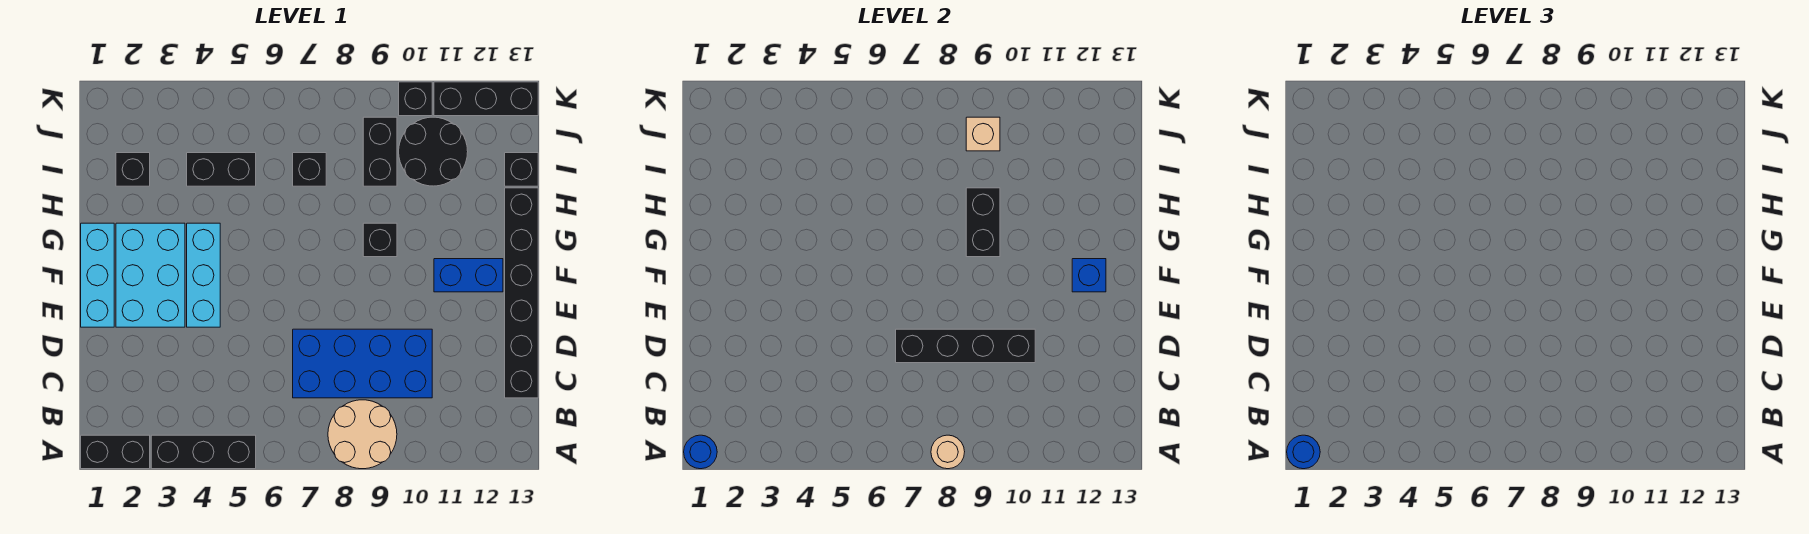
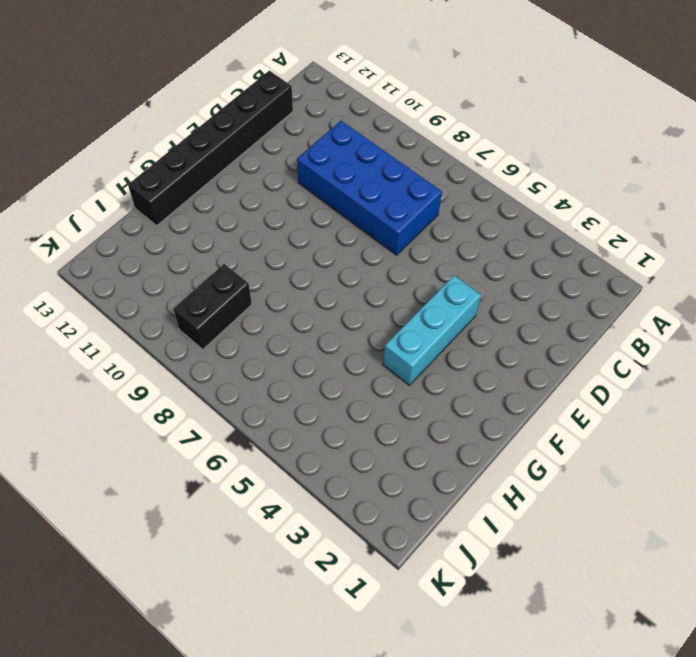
none -> black 1x2 brick [81,435,150,469]
none -> black 1x3 brick [151,435,256,469]
none -> tan 2x2 round brick [328,400,397,469]

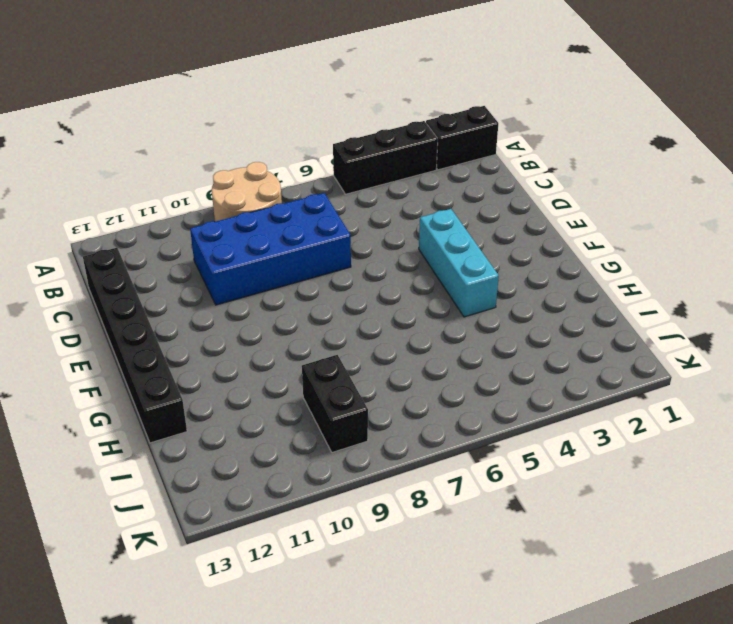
none -> cyan 1x3 brick [81,223,114,327]
none -> cyan 2x3 brick [116,223,185,327]
none -> blue 1x2 brick [434,259,503,292]

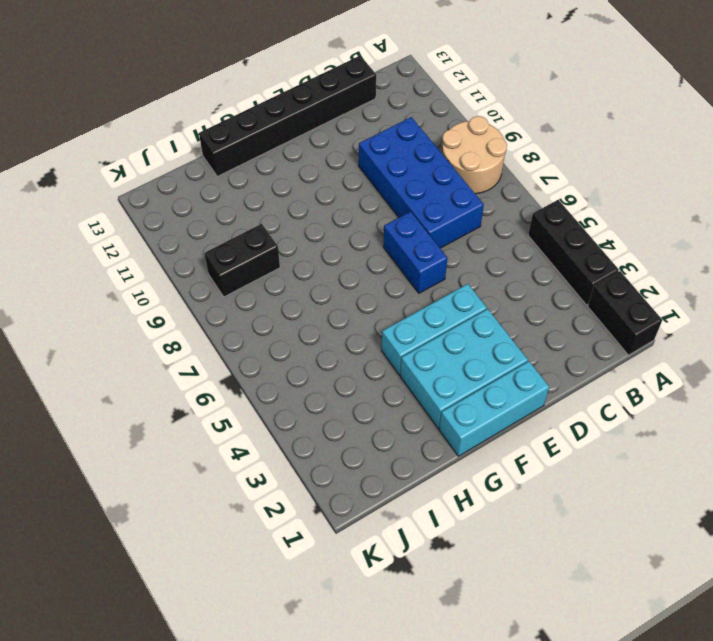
blue 1x2 brick [383,212,448,293] -> blue 1x2 brick moved to [434,259,503,292]
none -> black 1x1 brick [363,223,397,257]
none -> black 1x1 brick [116,153,150,186]
none -> black 1x2 brick [187,153,256,186]

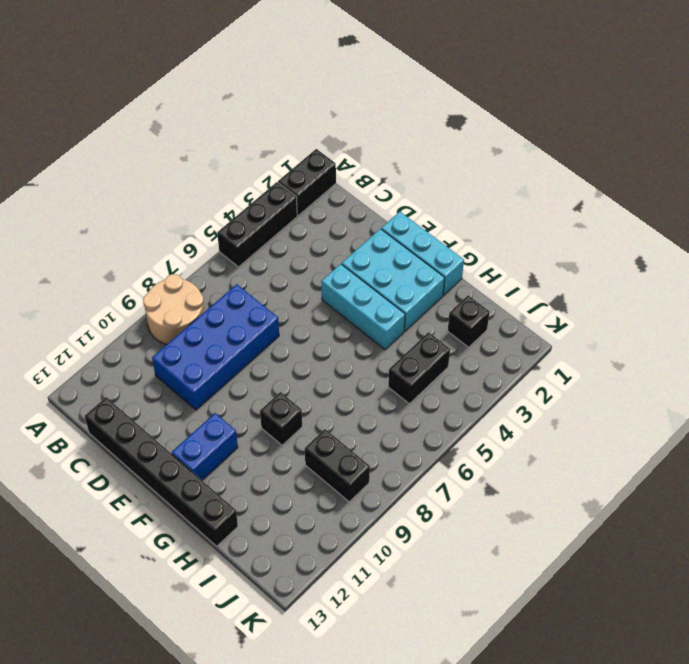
none -> black 1x1 brick [293,153,326,186]
none -> black 2x2 round brick [399,117,468,186]
none -> black 1x1 brick [505,153,538,186]

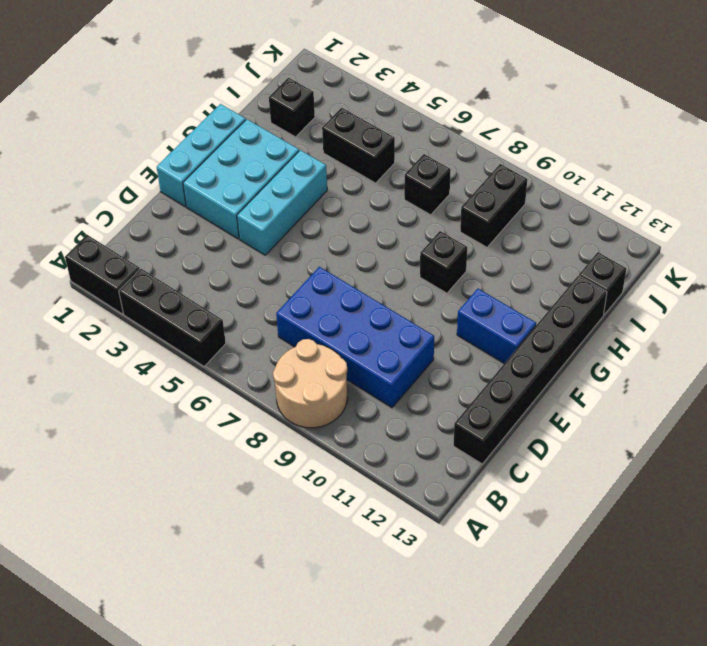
none -> black 2x2 round brick [399,117,468,186]
none -> black 1x1 brick [399,82,432,116]
none -> black 1x3 brick [434,82,538,116]

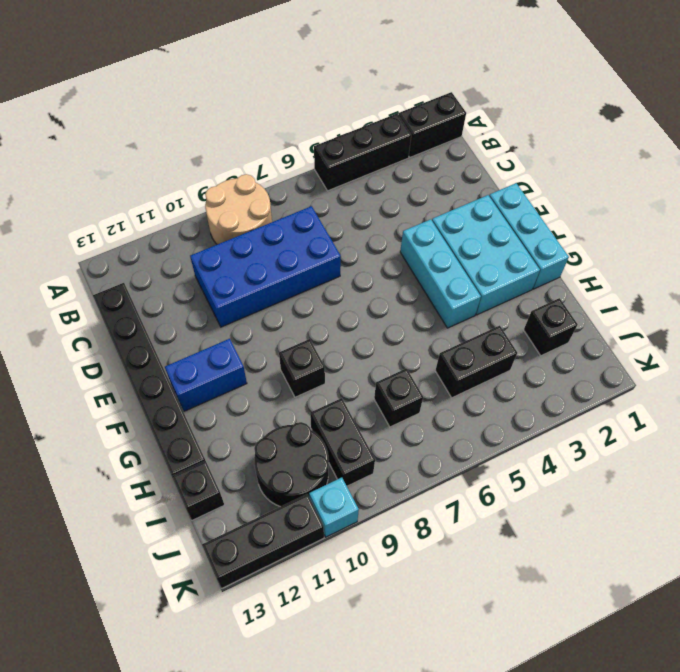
cyan 1x1 brick [309,478,359,537] -> black 1x1 brick [399,82,432,116]
none -> blue 1x1 round brick [684,435,717,469]
none -> tan 1x1 round brick [931,435,965,469]
none -> black 1x4 brick [896,329,1035,363]

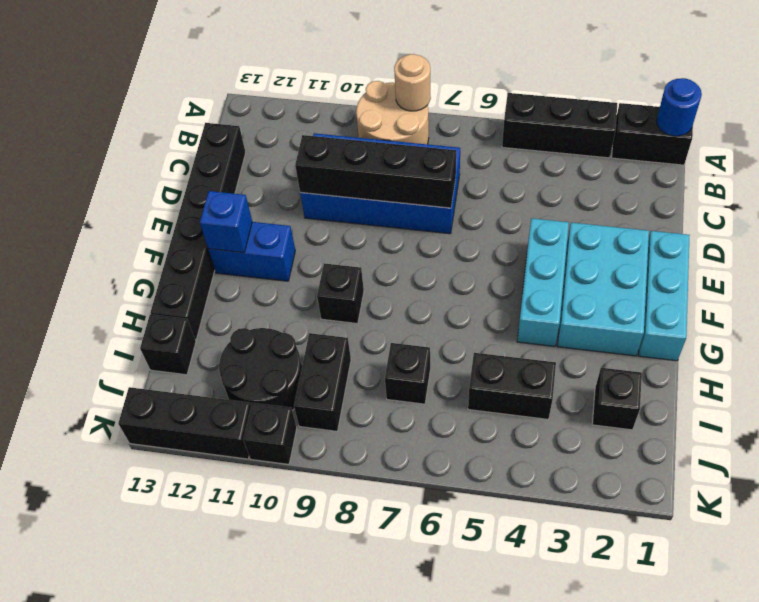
none -> black 1x2 brick [966,188,1000,257]
none -> tan 1x1 brick [966,117,1000,151]
none -> blue 1x1 round brick [1287,435,1320,469]

